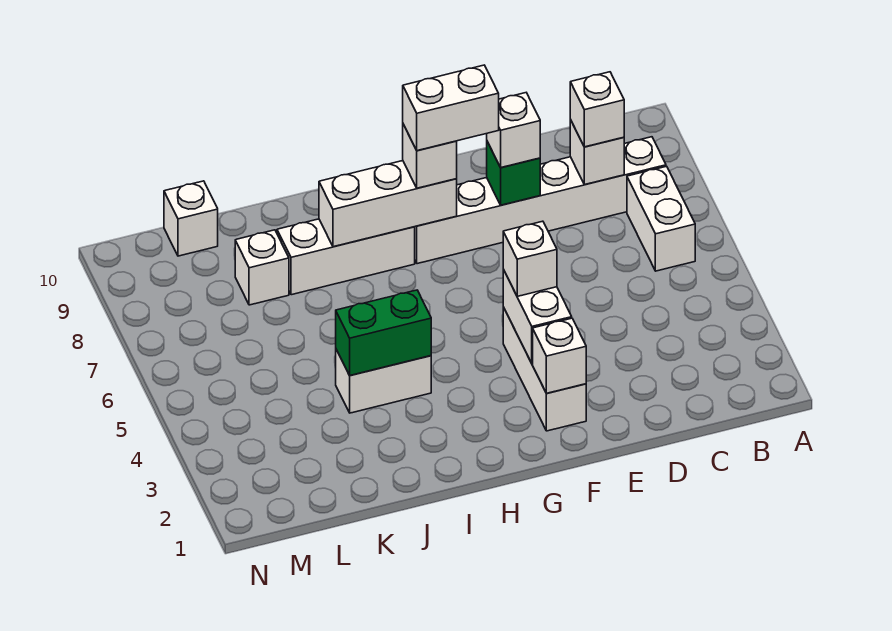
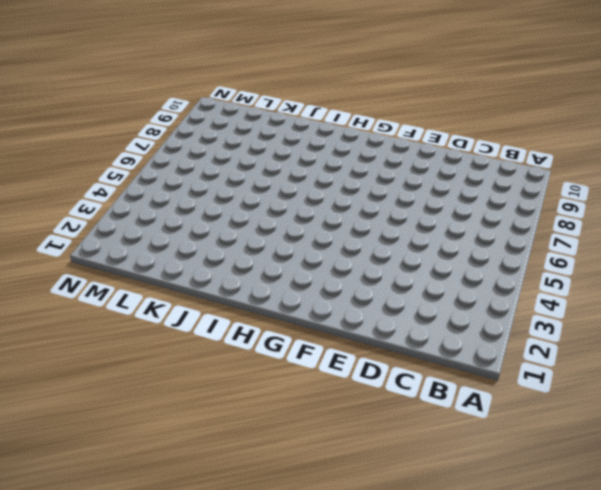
none -> white 1x2 brick [627,166,695,271]
none -> white 1x6 brick [415,137,666,264]
none -> white 1x3 brick [503,307,586,431]

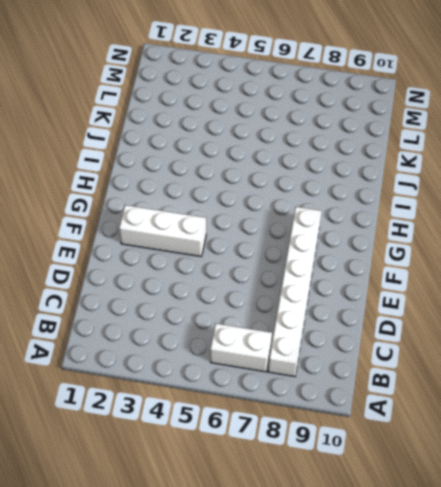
none -> white 1x3 brick [277,219,415,295]
none -> white 1x2 brick [336,350,431,413]
none -> white 1x1 brick [235,230,289,305]

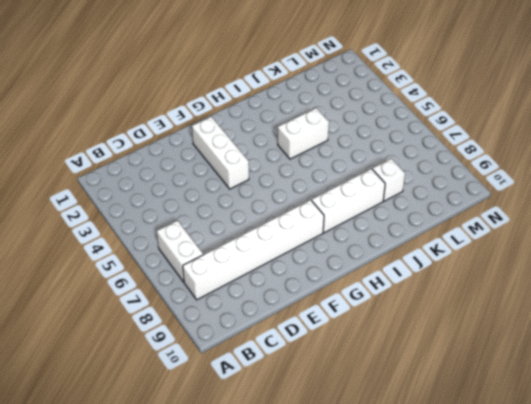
none -> white 1x1 brick [164,181,218,256]
none -> white 1x1 brick [570,120,624,185]
none -> green 1x1 brick [487,142,540,205]

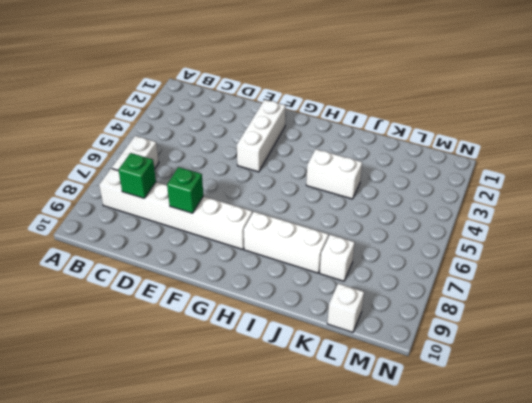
green 1x1 brick [118,153,156,198] -> white 1x1 brick [570,120,624,185]
none -> white 1x1 brick [533,318,586,393]
none -> white 1x2 brick [503,270,572,364]
none -> white 1x3 brick [319,161,457,247]

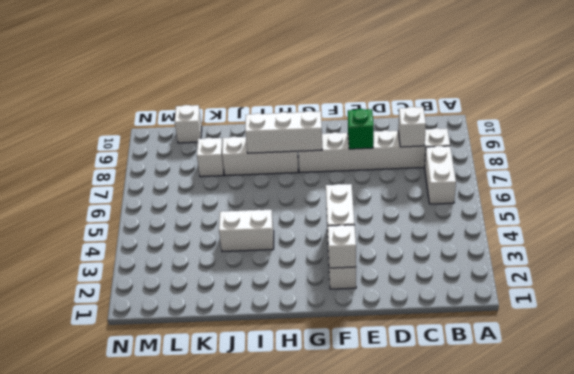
none -> green 1x2 brick [336,290,431,375]
none -> white 1x1 brick [570,72,624,147]
none -> white 1x1 brick [487,93,540,167]

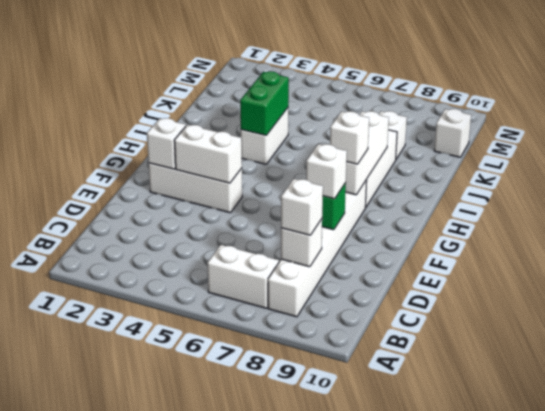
none -> white 1x1 brick [503,221,557,296]
none -> white 1x2 brick [403,65,499,151]

